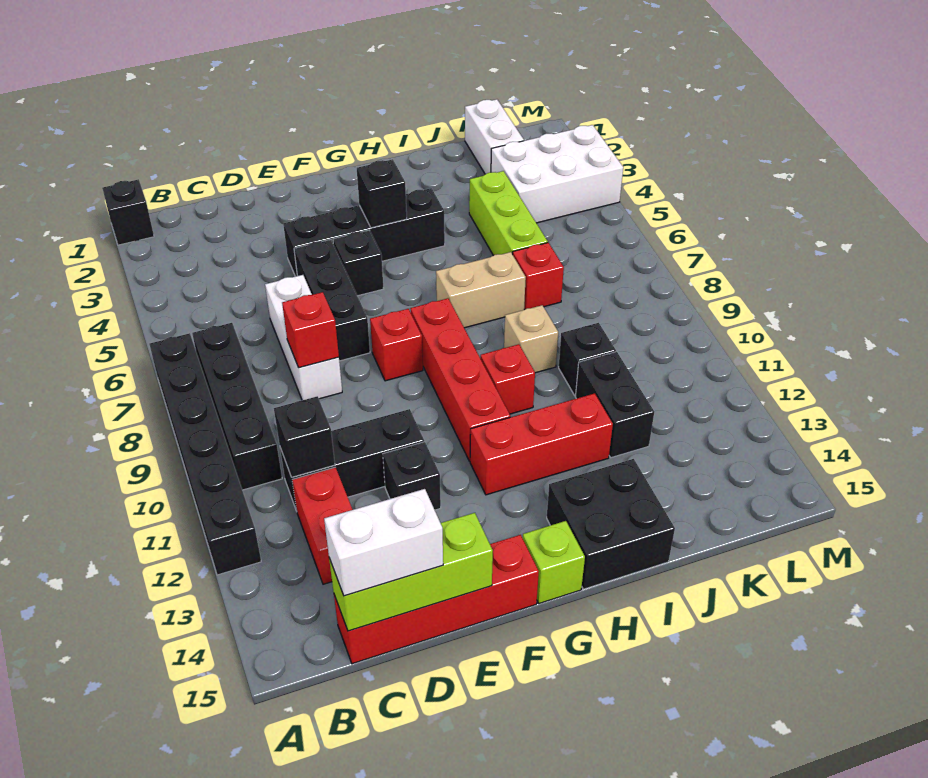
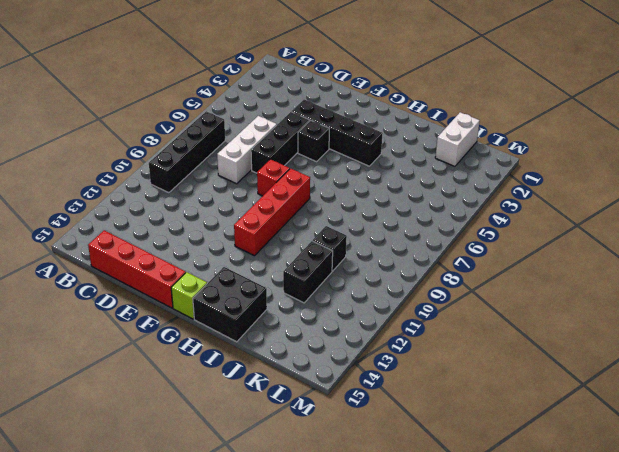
none -> black 1x1 brick [102,179,154,245]
none -> black 1x6 brick [149,333,261,575]
none -> black 1x3 brick [280,409,424,511]
none -> red 1x2 brick [292,467,353,584]

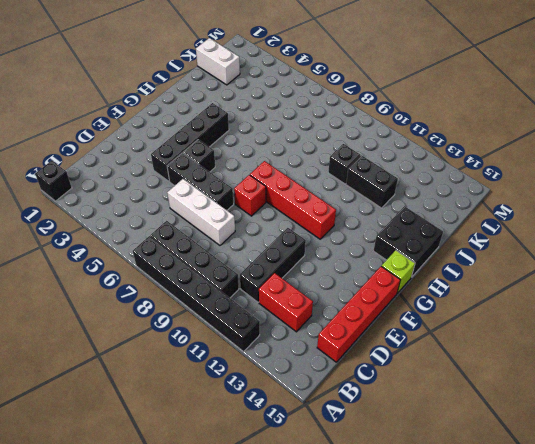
none -> black 1x1 brick [383,442,441,510]
none -> red 1x3 brick [470,393,613,495]
none -> tan 1x2 brick [436,252,526,328]
none -> red 1x1 brick [480,344,535,414]

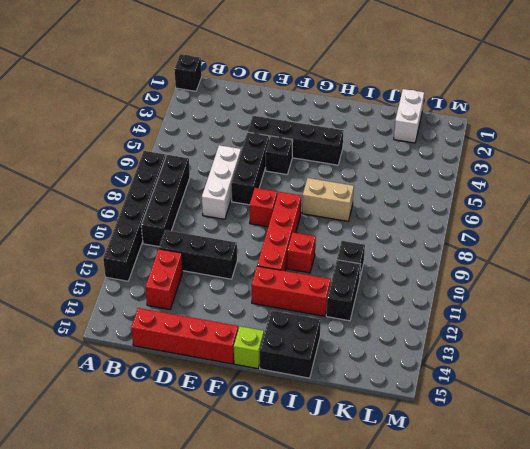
none -> black 1x1 brick [383,442,441,510]
none -> tan 1x1 brick [504,305,558,373]
none -> lime 1x3 brick [469,171,548,256]
none -> red 1x1 brick [513,243,564,309]

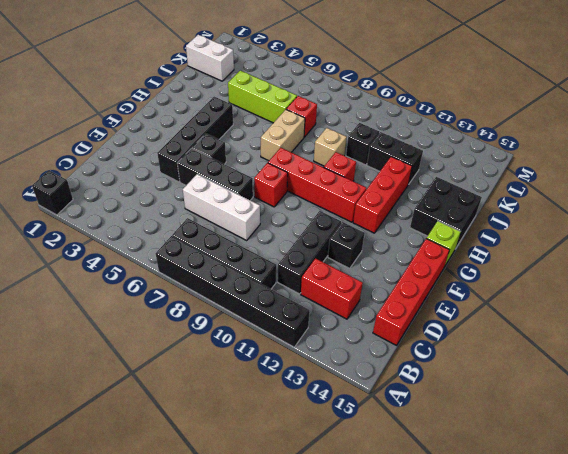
none -> white 2x3 brick [491,125,623,223]
none -> black 1x1 brick [274,396,335,477]
none -> lime 1x3 brick [329,513,493,631]
none -> red 1x1 brick [282,292,339,368]

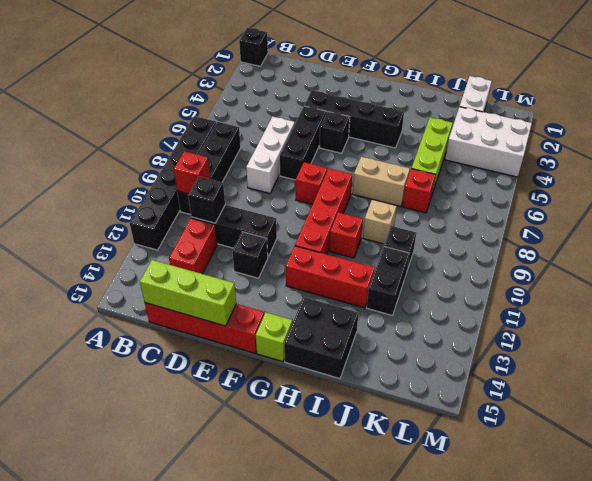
red 1x1 brick [174,151,210,194] -> red 1x1 brick moved to [282,292,339,368]
none -> black 1x1 brick [357,159,407,228]
none -> white 1x2 brick [324,489,443,596]

